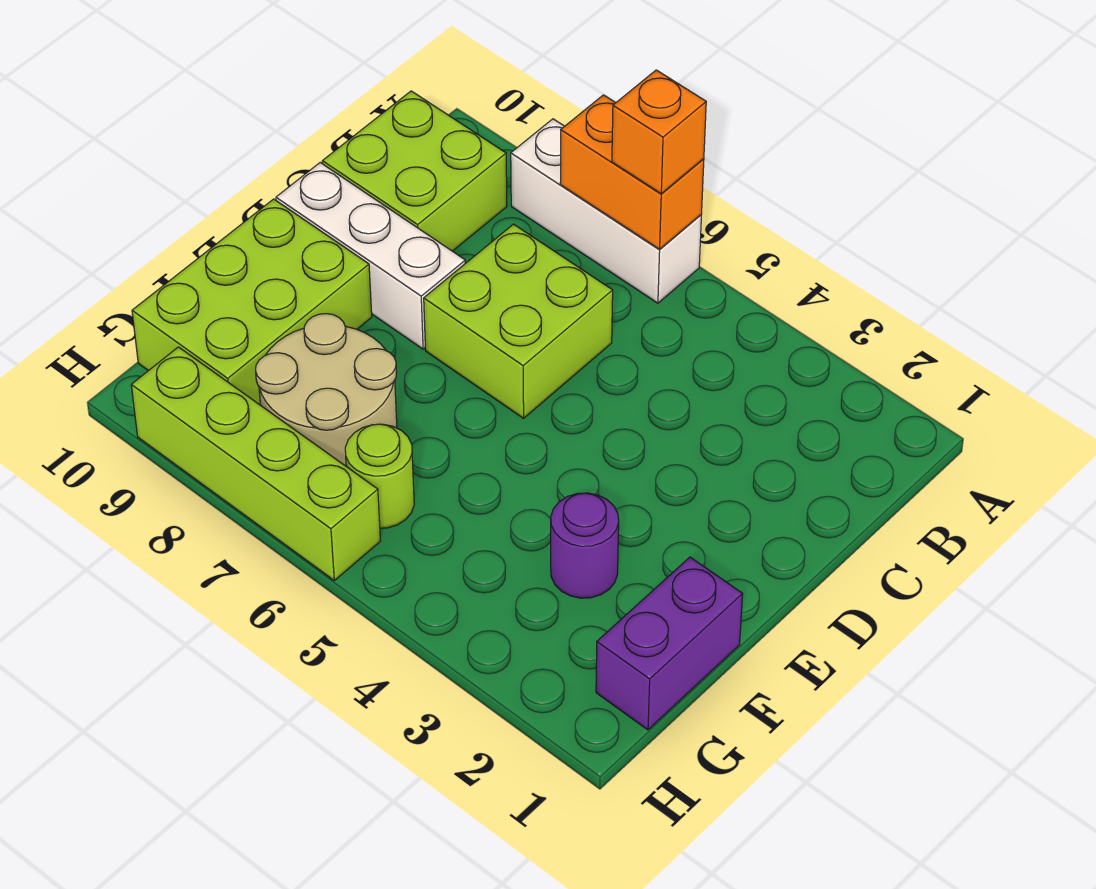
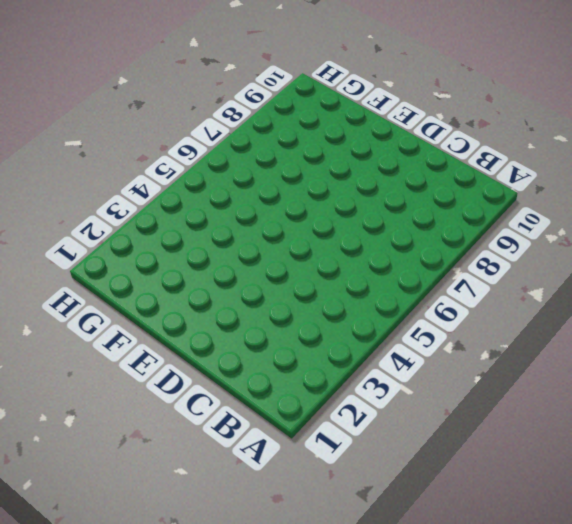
none -> white 1x3 brick [511,119,701,303]
none -> lime 2x2 brick [322,91,507,251]
none -> lime 2x2 brick [424,224,613,418]

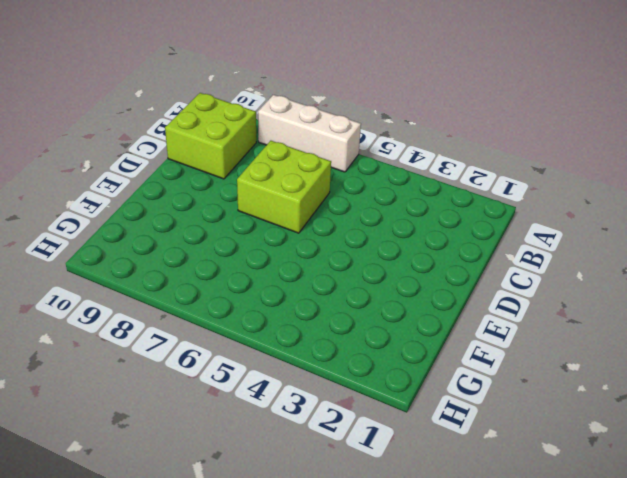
none -> white 1x3 brick [276,163,465,349]
none -> lime 2x3 brick [132,199,372,405]
none -> purple 1x2 brick [596,557,743,730]

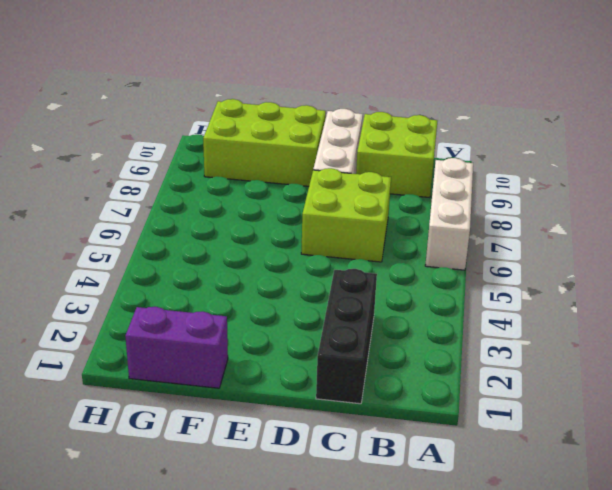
black 1x3 brick [316,269,377,404] -> none
none -> purple 1x1 round brick [551,493,619,598]
none -> tan 2x2 round brick [256,314,397,466]
none -> lime 1x1 round brick [345,424,414,528]

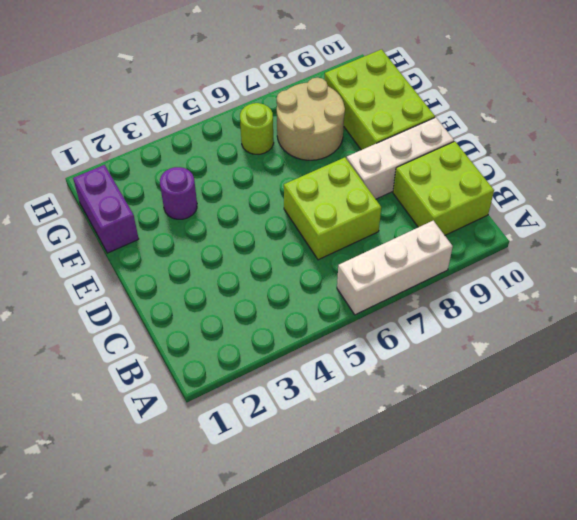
none -> lime 1x4 brick [131,347,380,580]
none -> orange 1x2 brick [560,95,704,249]
none -> orange 1x1 brick [612,70,706,194]

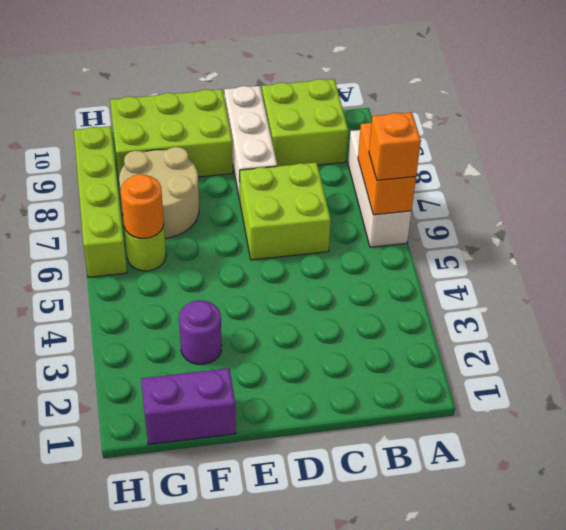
orange 1x1 round brick [121,174,164,238] -> none

